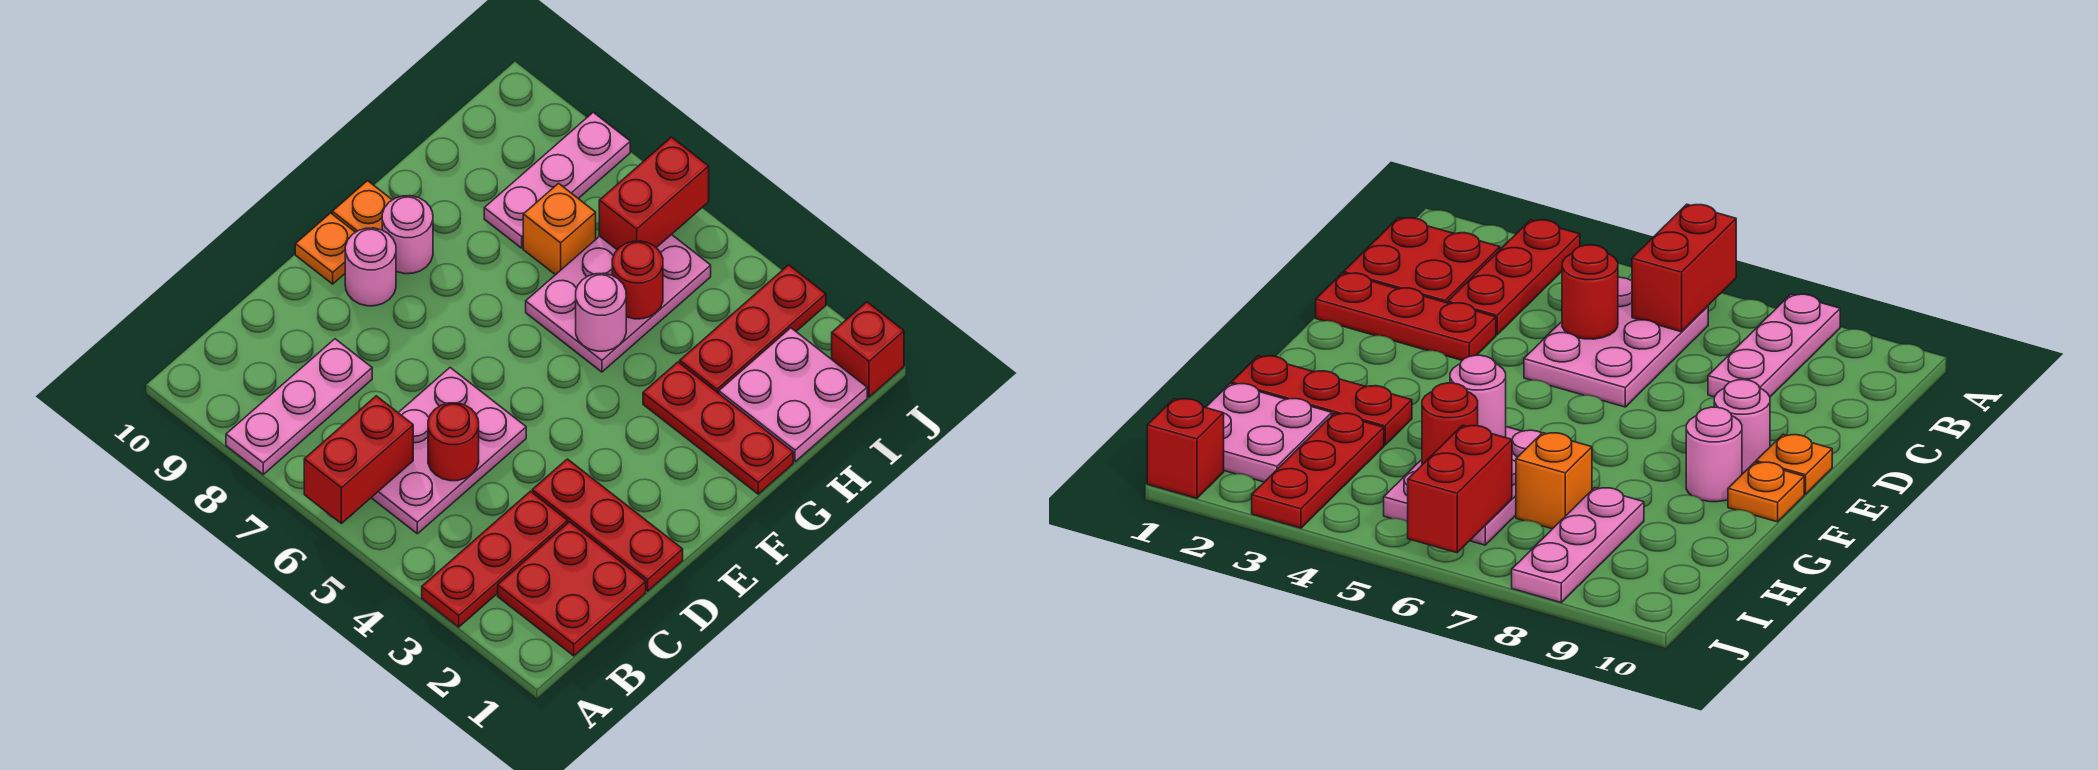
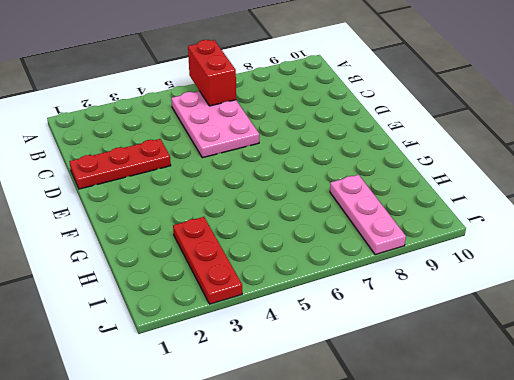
none -> red 1x3 plate [422,491,568,627]
none -> pink 1x3 plate [226,339,372,474]
none -> red 2x2 plate [498,522,646,656]

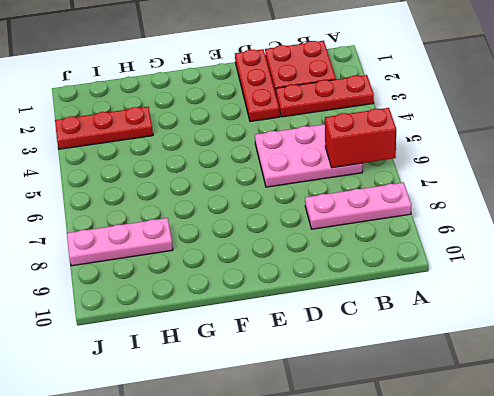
none -> pink 1x1 round brick [345,228,396,306]
none -> orange 1x1 plate [295,213,355,284]
none -> pink 1x1 round brick [382,196,433,274]

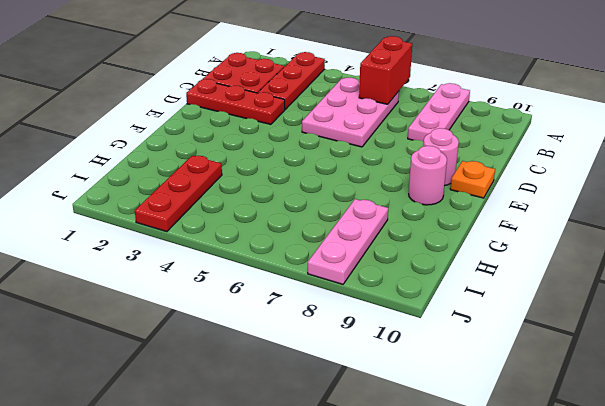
none -> orange 1x1 plate [332,181,392,232]
none -> red 1x3 plate [643,362,793,494]
none -> pink 2x3 plate [526,234,711,372]

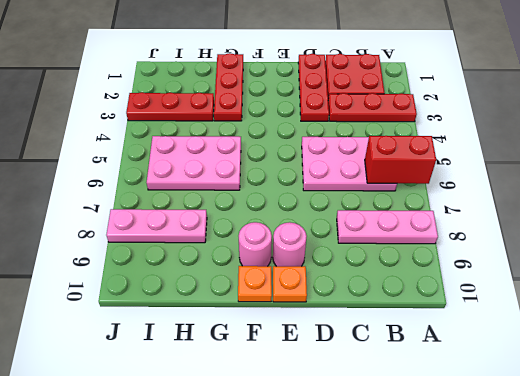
none -> pink 2x2 plate [719,328,867,462]
none -> orange 1x1 brick [523,183,596,275]
none -> red 1x1 brick [832,302,904,397]

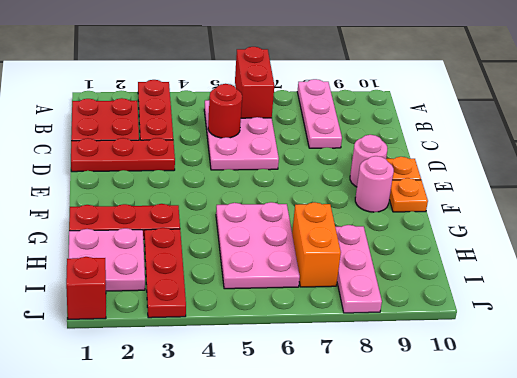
orange 1x2 brick [292,202,341,287] -> orange 1x1 brick [523,183,596,275]
none -> pink 1x1 round brick [576,273,626,351]
none -> red 1x1 round brick [612,241,663,319]
none -> red 1x2 brick [599,137,709,250]

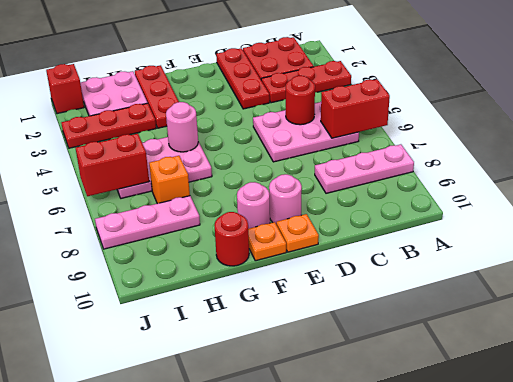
red 1x1 round brick [214,212,249,266] -> red 1x1 round brick moved to [612,241,663,319]

